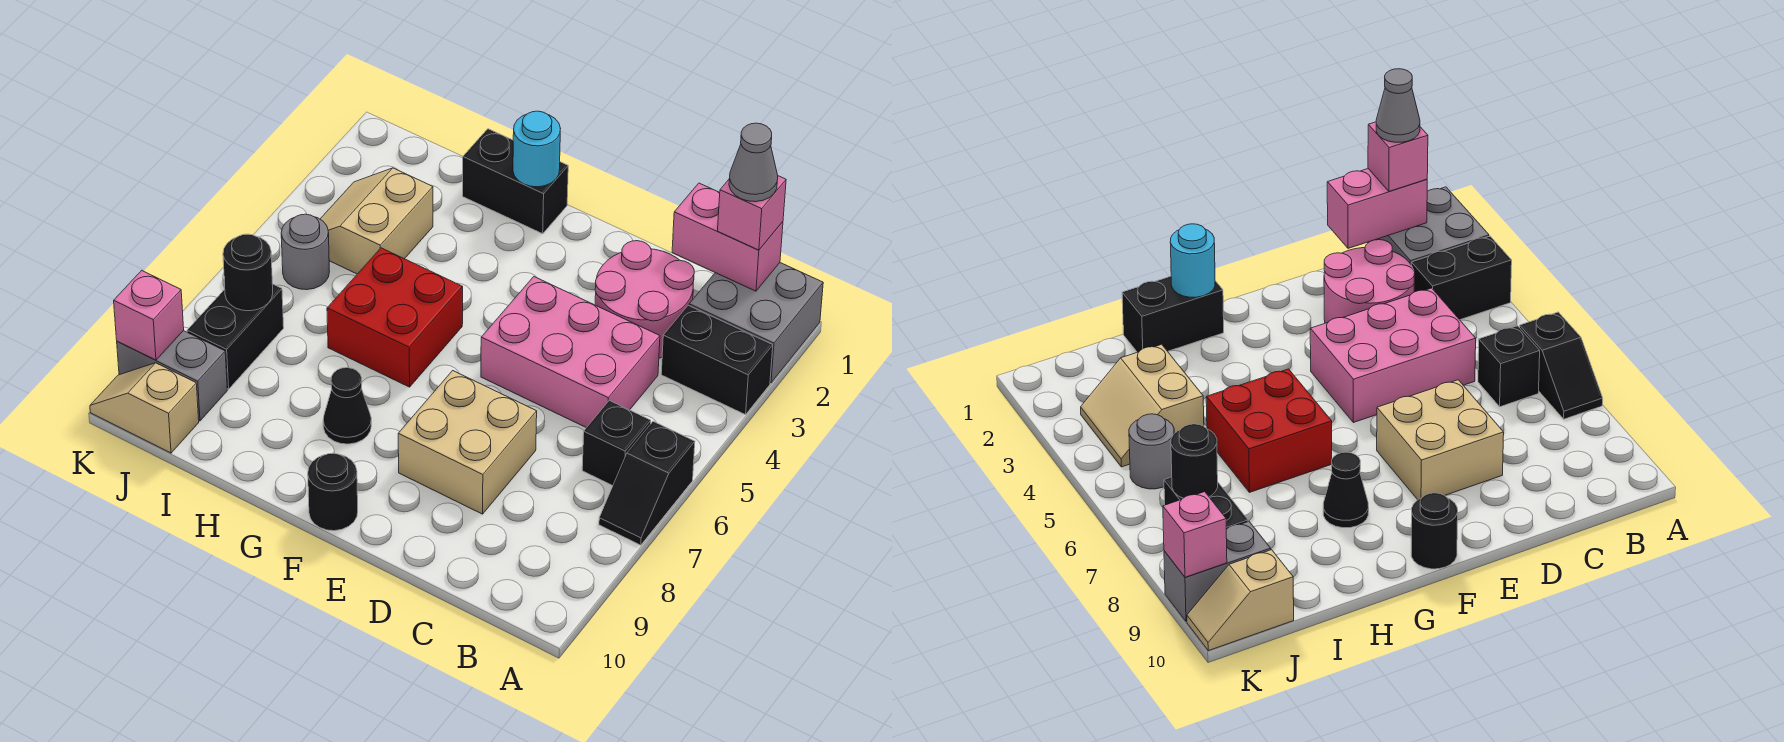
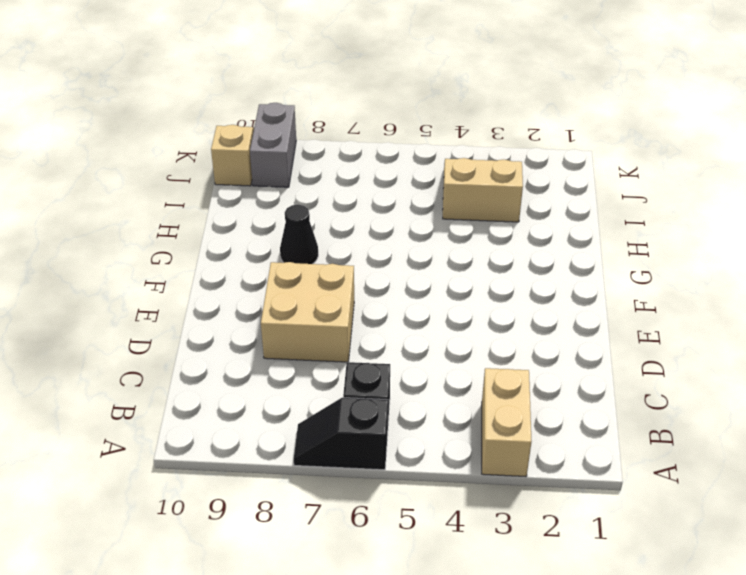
tan 1x2 brick [482,368,532,476] -> black 1x2 brick [661,306,773,415]
none -> grey 2x2 brick [689,263,823,383]
none -> pink 2x2 round brick [595,241,694,358]
none -> pink 2x3 brick [481,277,660,428]

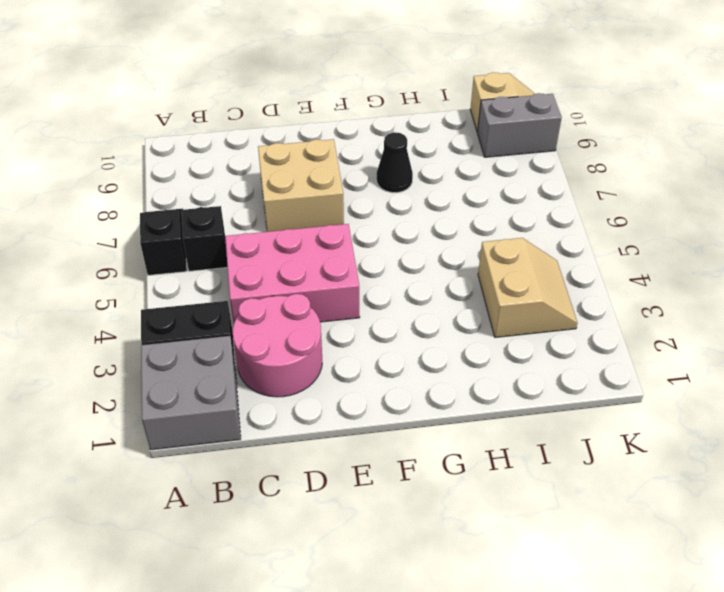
none -> black 1x1 round brick [308,453,358,531]
none -> black 1x2 brick [463,129,568,234]
none -> red 2x2 brick [327,248,463,387]

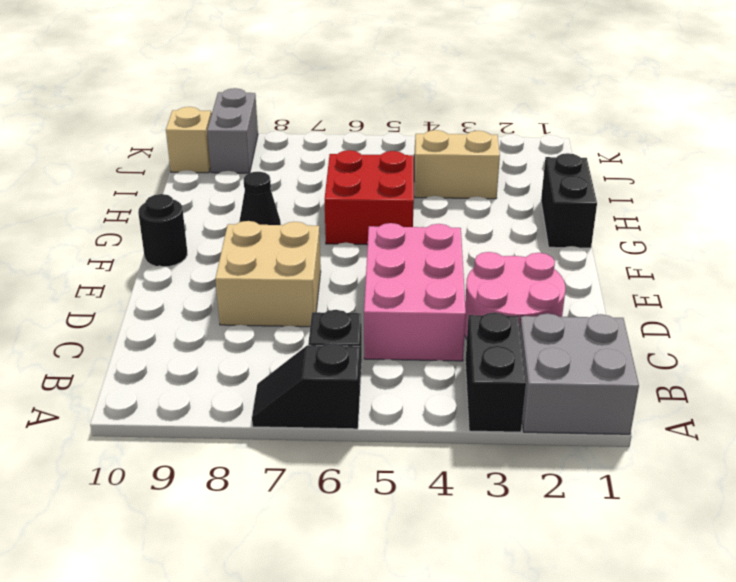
none -> grey 1x1 round brick [281,214,330,290]
none -> black 1x2 brick [187,284,284,389]
none -> pink 1x2 brick [672,183,783,291]

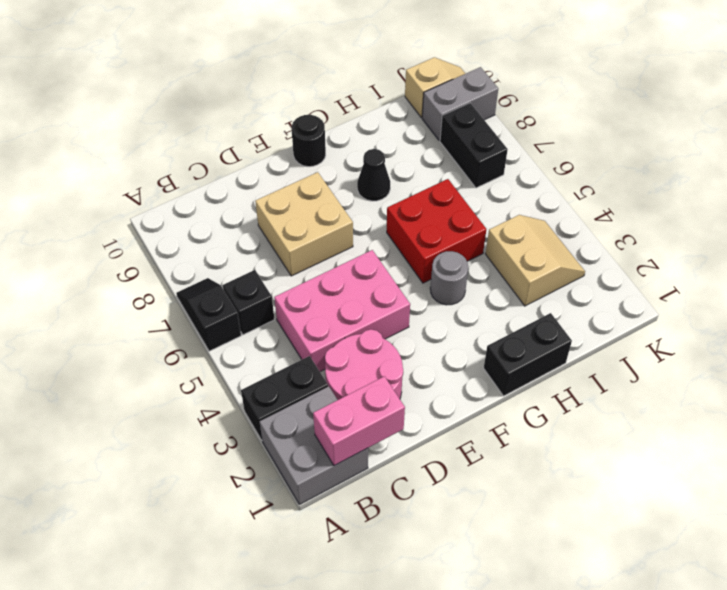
grey 1x1 round brick [430,251,468,305] -> grey 1x1 round brick moved to [281,214,330,290]
none -> cyan 1x1 round brick [513,111,560,187]
none -> black 1x1 round brick [223,234,273,311]
none -> pink 1x1 brick [114,270,184,360]

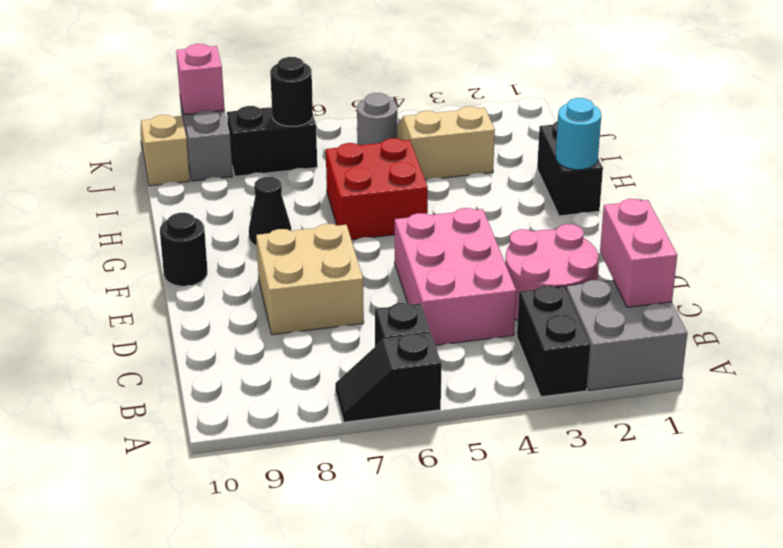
none -> pink 1x1 brick [718,176,786,250]
none -> grey 1x1 cone [729,123,778,202]

